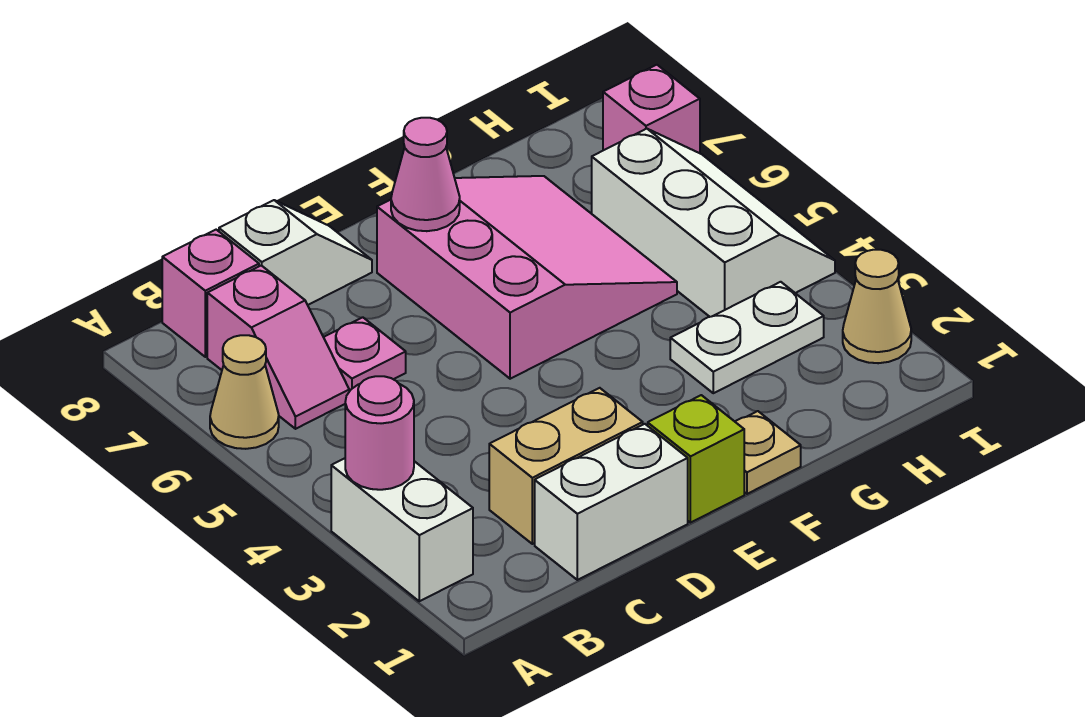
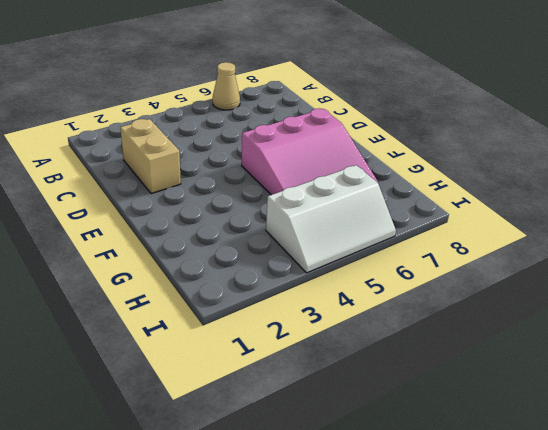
none -> white 1x2 brick [331,458,473,601]
none -> pink 1x2 slope [207,265,349,429]
none -> pink 1x1 brick [162,230,259,357]

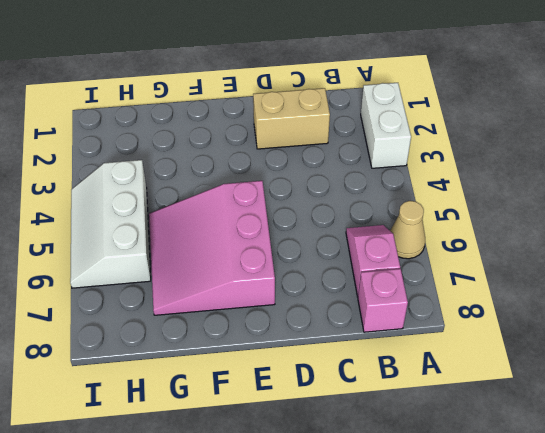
none -> white 1x2 brick [535,424,688,580]
none -> pink 1x1 plate [324,317,406,391]
none -> white 1x2 slope [219,200,372,305]

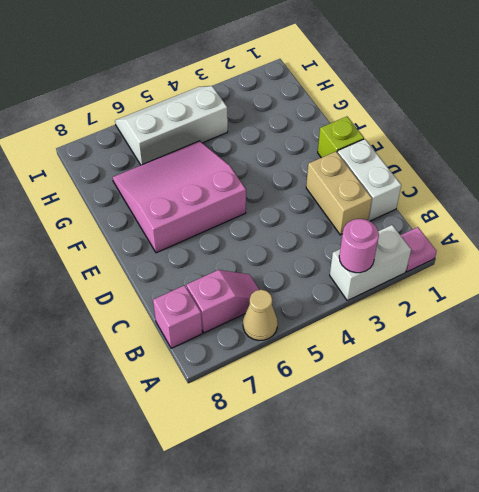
pink 1x1 plate [401,227,437,272] -> pink 1x1 plate moved to [324,317,406,391]
none -> white 1x2 slope [219,200,372,305]
none -> tan 1x1 plate [735,411,801,494]
none -> white 1x2 plate [670,282,824,393]

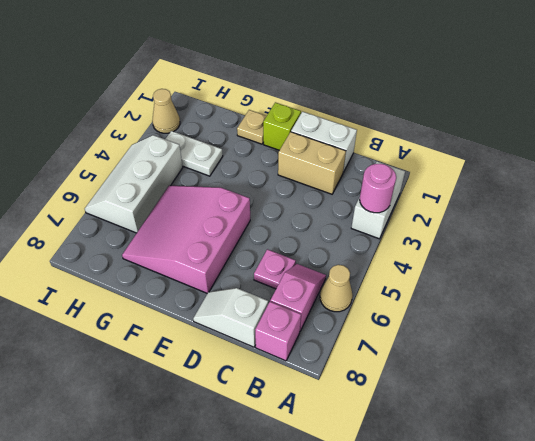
none -> pink 1x1 brick [603,65,700,153]
none -> pink 1x1 cone [391,118,460,231]

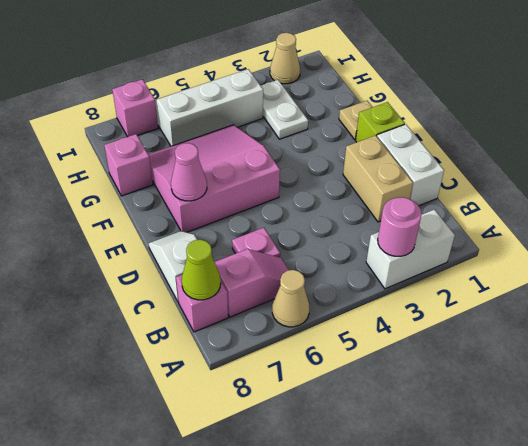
lime 1x1 cone [182,240,221,300] -> none
pink 1x1 brick [104,134,153,196] -> none

